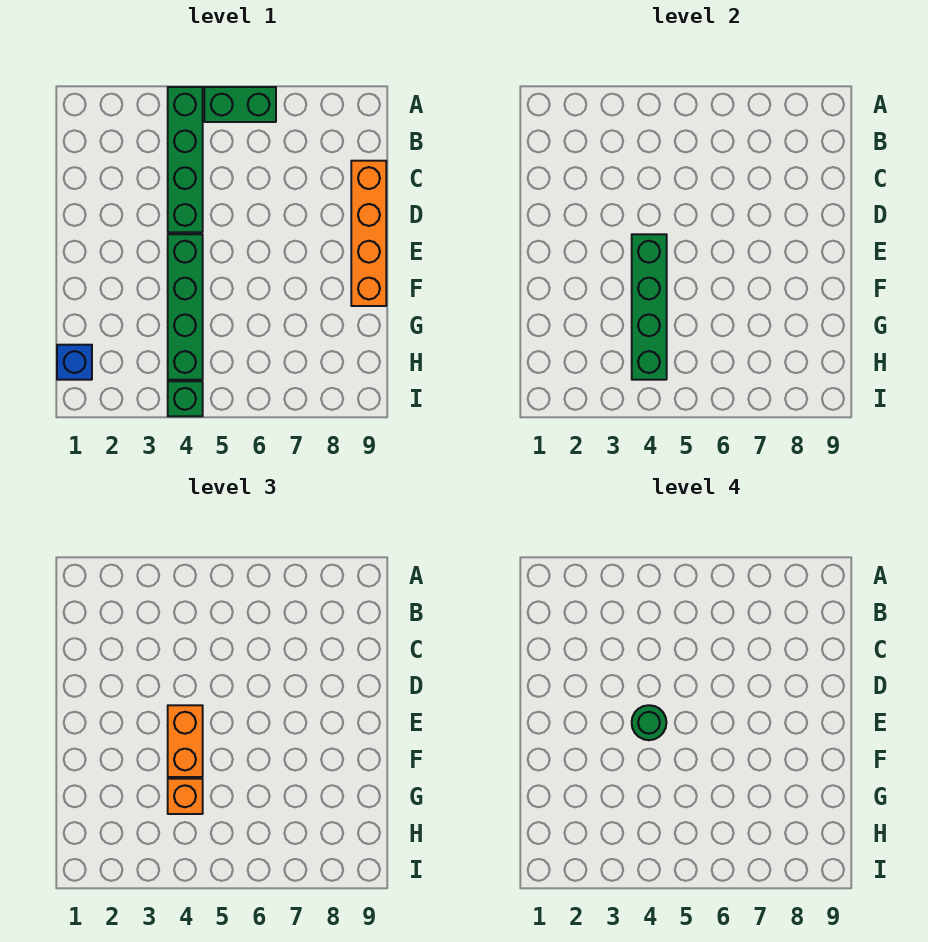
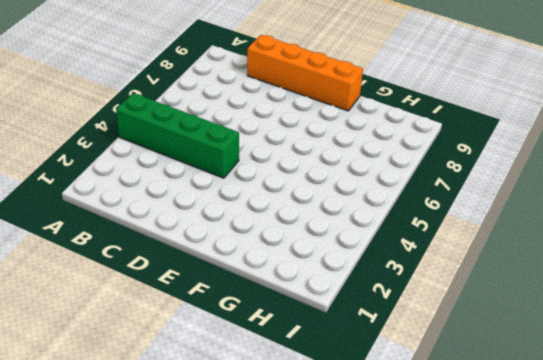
none -> green 1x2 brick [204,87,276,122]
none -> green 1x4 brick [168,234,203,380]

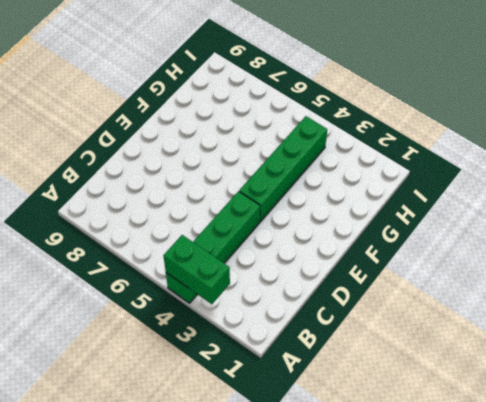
green 1x2 brick [163,235,230,304] -> green 1x2 brick moved to [204,87,276,122]
none -> orange 1x4 brick [351,161,386,306]
none -> blue 1x1 brick [57,345,92,380]

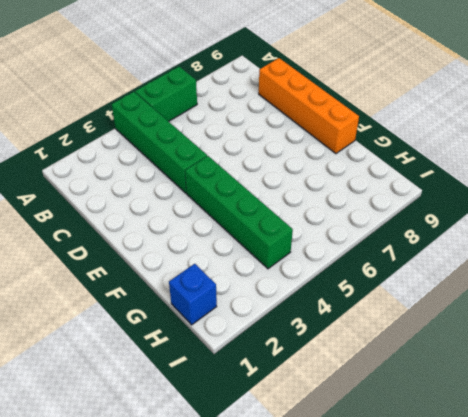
none -> green 1x1 brick [168,381,203,416]
none -> green 1x4 brick [632,234,667,380]

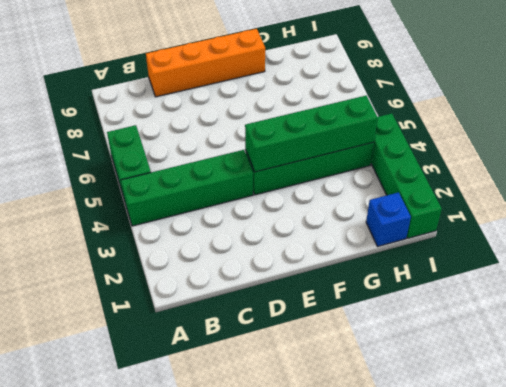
green 1x4 brick [371,114,442,238] -> green 1x1 brick [168,381,203,416]
none -> orange 1x2 brick [168,705,203,777]
none -> orange 1x1 brick [168,779,203,814]

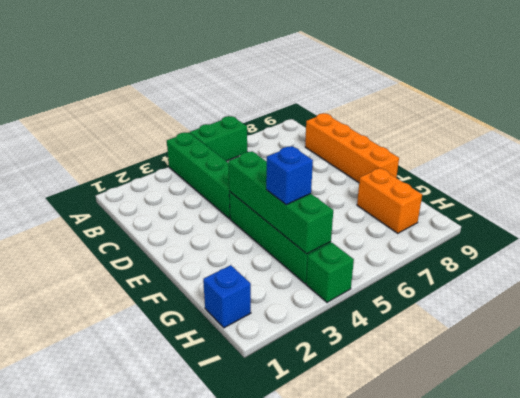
blue 1x1 brick [266,146,313,205] -> orange 1x1 brick [168,779,203,814]
orange 1x2 brick [357,168,422,233] -> orange 1x2 brick moved to [168,705,203,777]
none -> green 1x1 round brick [632,705,666,740]

